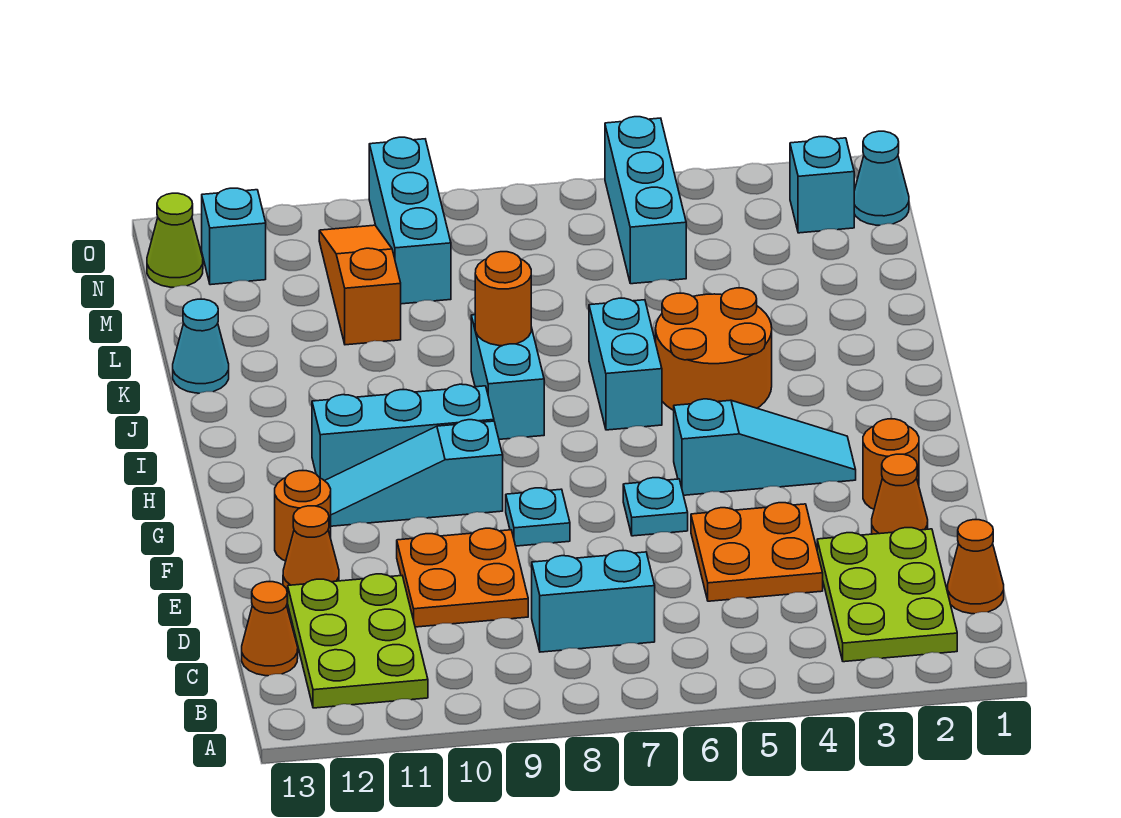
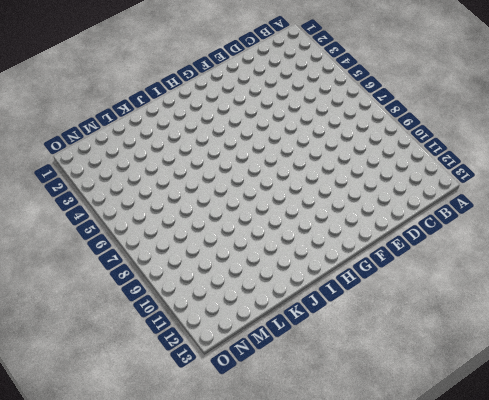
none -> lime 2x3 plate [817,528,957,662]
none -> lime 2x3 plate [288,574,428,708]
none -> orange 1x1 cone [948,520,1004,614]

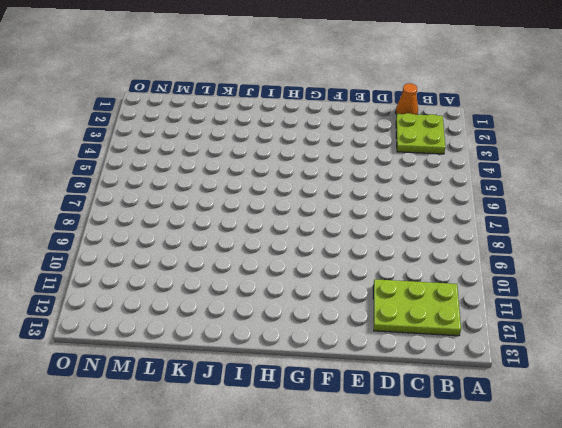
lime 2x2 plate [396,113,445,154] -> lime 2x3 plate [817,528,957,662]
none -> cyan 1x2 brick [532,551,655,652]
none -> orange 1x1 cone [242,582,298,676]
none -> orange 2x2 plate [691,503,823,601]

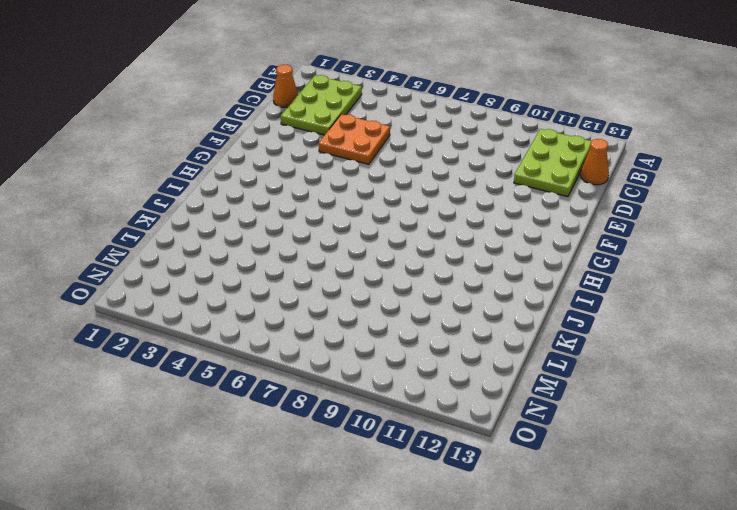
none -> cyan 1x2 brick [532,551,655,652]
none -> orange 2x2 plate [397,528,528,627]
none -> orange 1x1 cone [872,454,928,534]

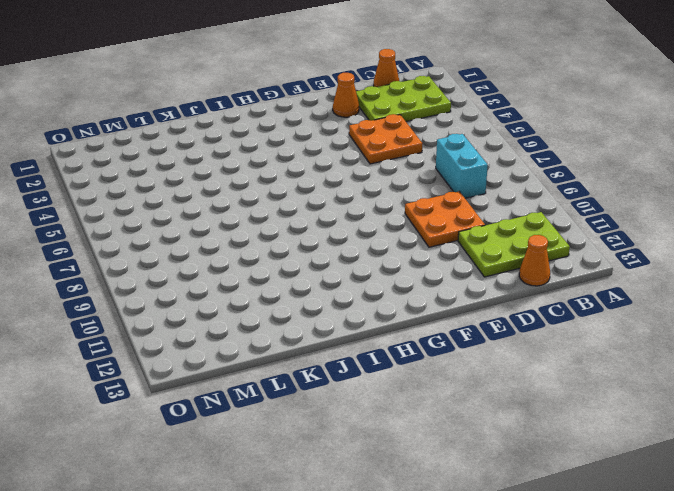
none -> orange 1x1 cone [283,506,339,592]
none -> orange 1x1 round brick [863,419,919,509]
none -> cyan 1x1 plate [623,478,688,536]

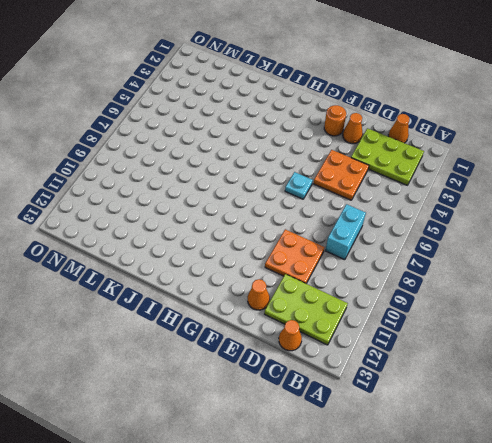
none -> cyan 1x1 plate [506,488,570,546]
none -> orange 1x1 round brick [275,471,331,561]
none -> cyan 1x3 slope [674,399,856,495]

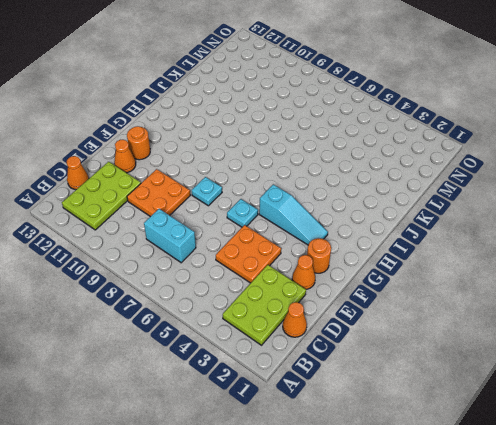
none -> cyan 1x3 slope [325,420,503,526]
none -> cyan 1x3 brick [312,384,494,481]
none -> orange 2x2 round brick [656,288,772,410]

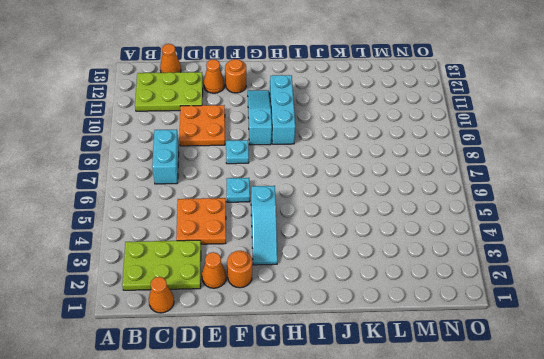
none -> orange 2x2 round brick [656,288,772,410]
none -> cyan 1x2 brick [589,298,662,430]
none -> cyan 1x2 brick [471,315,544,439]

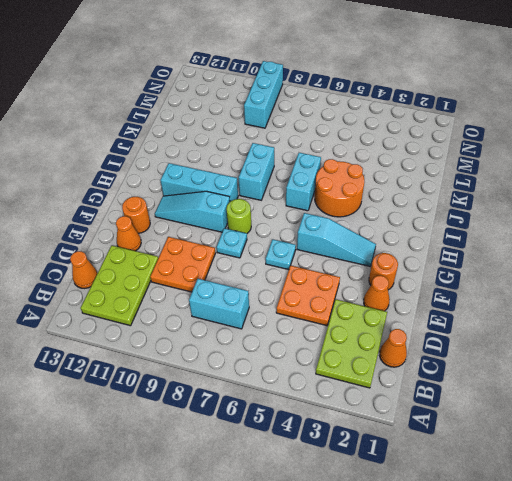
lime 1x1 round brick [226,199,251,233] -> none
none -> cyan 1x1 cone [173,299,229,393]
none -> orange 1x3 slope [319,225,401,345]
none -> cyan 1x3 brick [605,117,686,284]

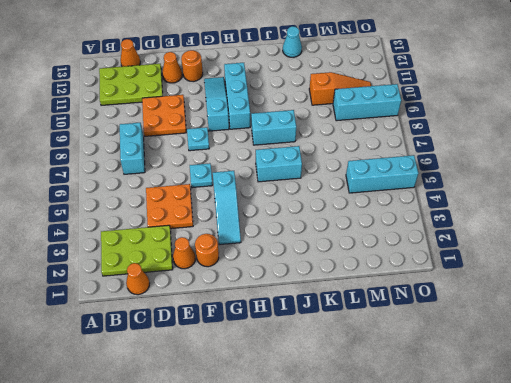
none -> orange 2x2 round brick [656,288,772,410]
none -> cyan 1x1 cone [854,131,909,225]
none -> cyan 1x1 brick [790,137,854,233]

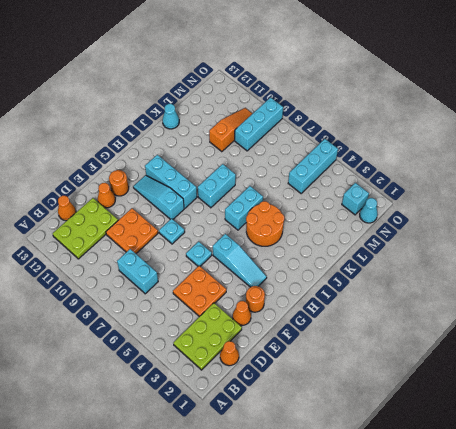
none -> cyan 1x1 brick [202,188,266,285]
none -> lime 1x1 cone [147,193,203,287]
none -> orange 1x1 round brick [475,252,531,346]

